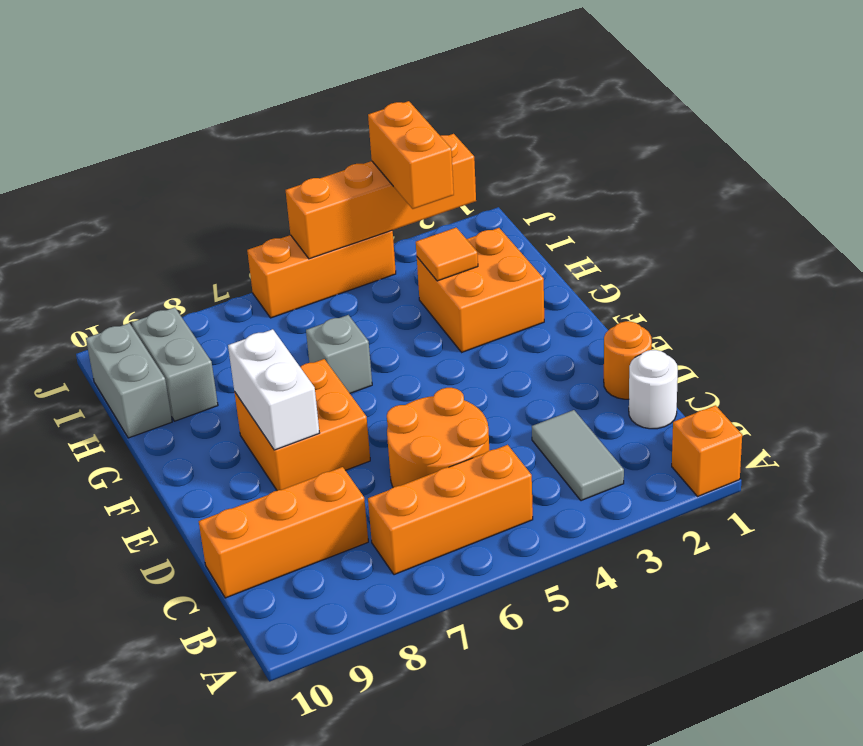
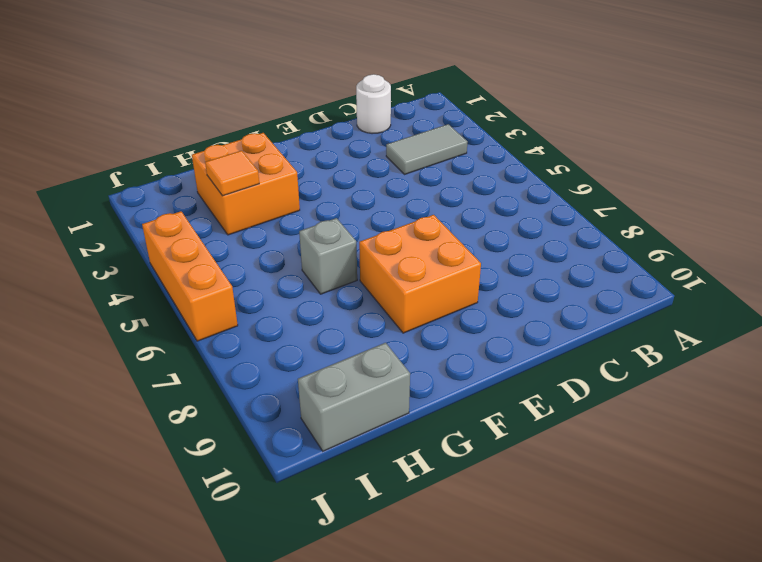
none -> orange 1x1 brick [672,405,742,496]
none -> orange 1x3 brick [368,445,533,575]
none -> orange 2x2 round brick [387,388,489,487]

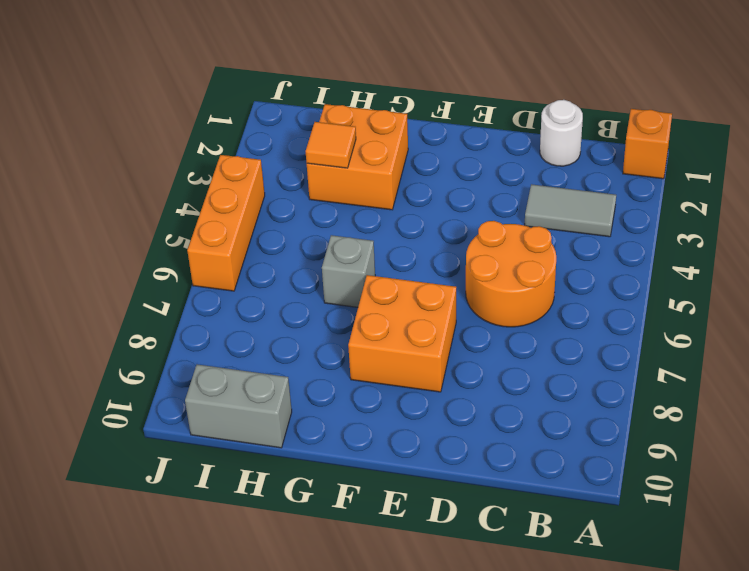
none -> orange 1x3 brick [368,445,533,575]
none -> orange 1x3 brick [199,467,368,598]
none -> orange 1x1 round brick [604,321,652,399]

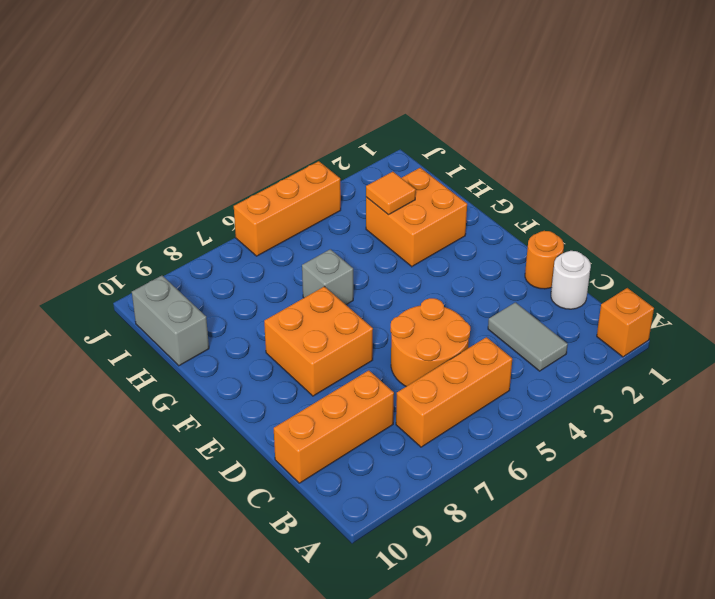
none -> grey 1x2 brick [132,307,218,421]
none -> white 1x2 brick [228,329,319,450]
none -> orange 1x4 brick [286,134,476,259]

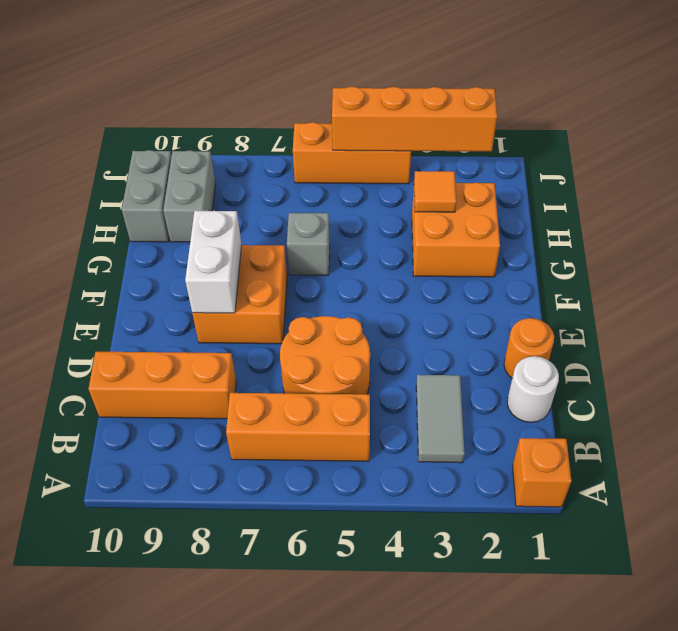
none -> orange 1x2 brick [368,101,454,209]

